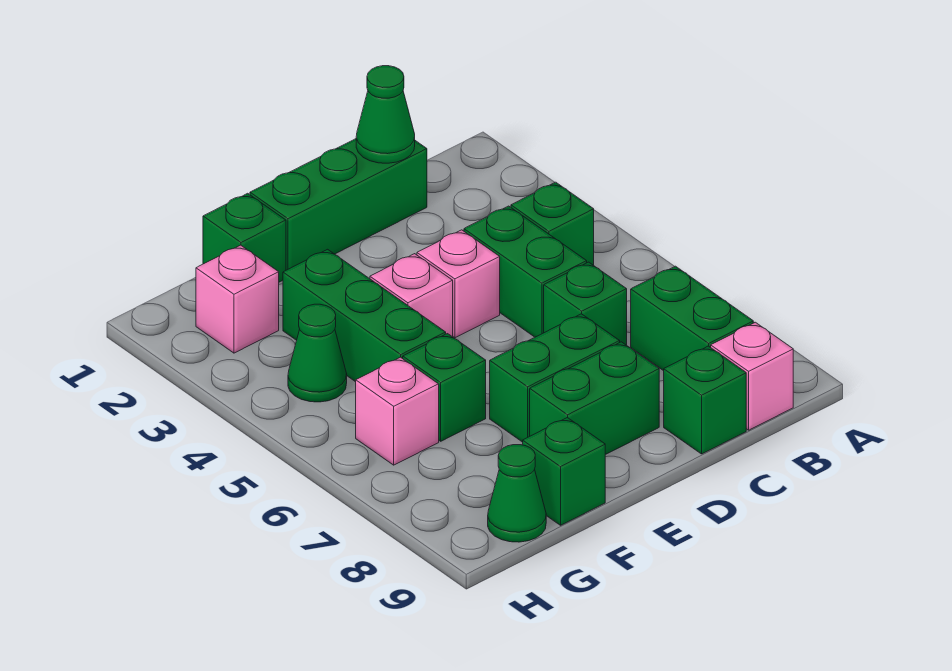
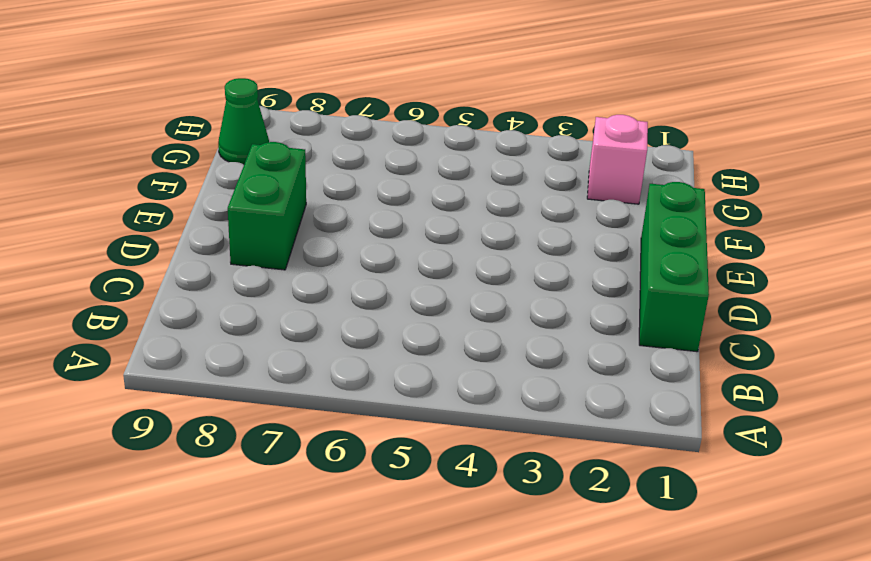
none -> green 1x1 brick [511,182,594,265]
none -> green 1x2 brick [631,266,753,371]
none -> pink 1x1 brick [711,322,793,430]

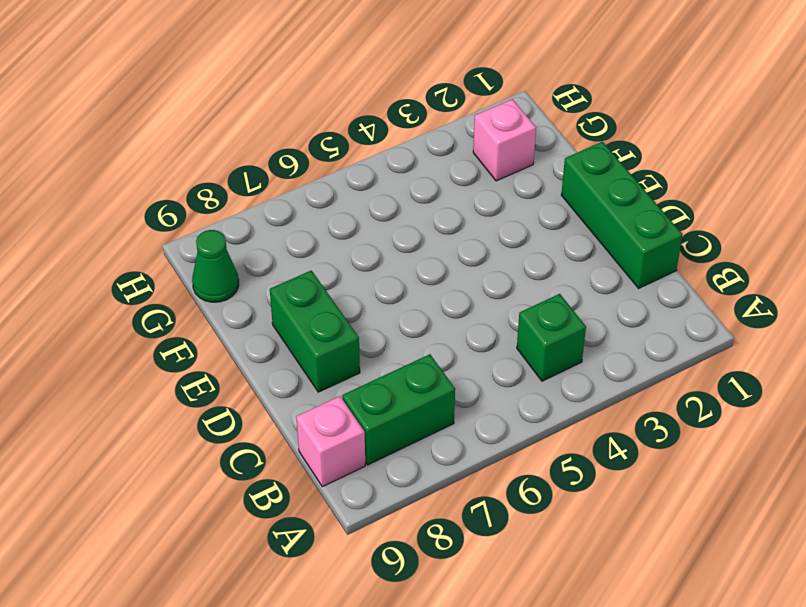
none -> green 1x2 brick [464,206,587,337]
none -> green 1x1 brick [544,262,627,345]
none -> green 1x1 brick [664,346,746,454]

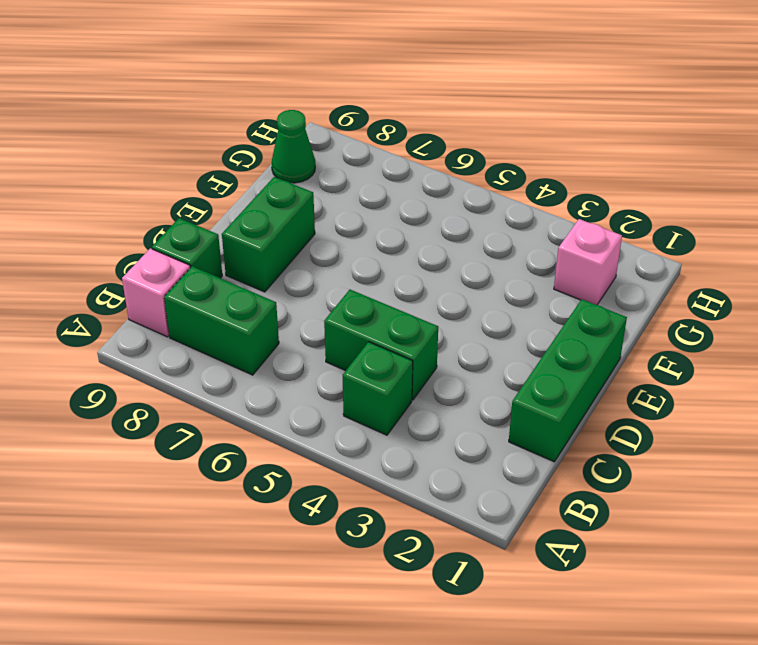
none -> green 1x1 brick [544,262,627,345]
none -> pink 1x1 brick [417,230,500,338]
none -> green 1x2 brick [490,314,620,442]

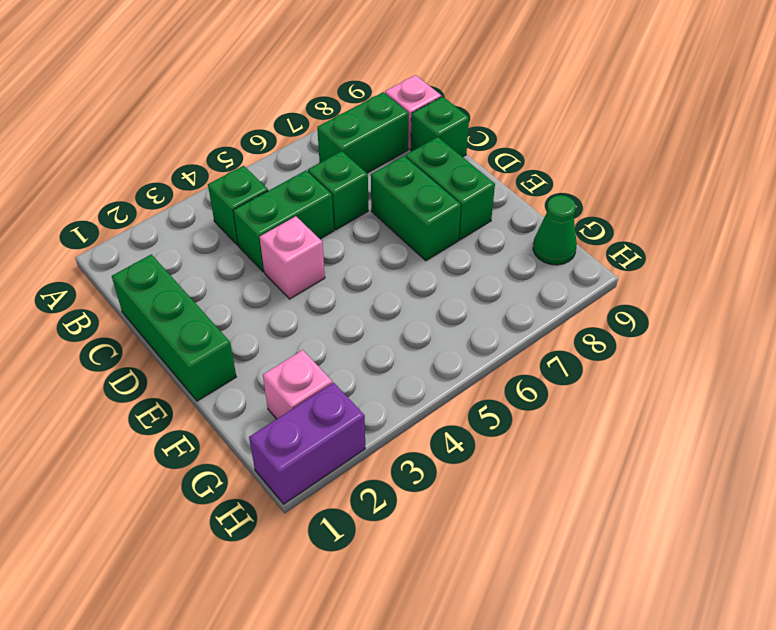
purple 1x2 brick [249,383,365,504] -> none
none -> pink 1x1 brick [370,254,453,337]
none -> green 1x1 brick [203,193,286,282]
none -> green 1x3 brick [283,249,446,382]

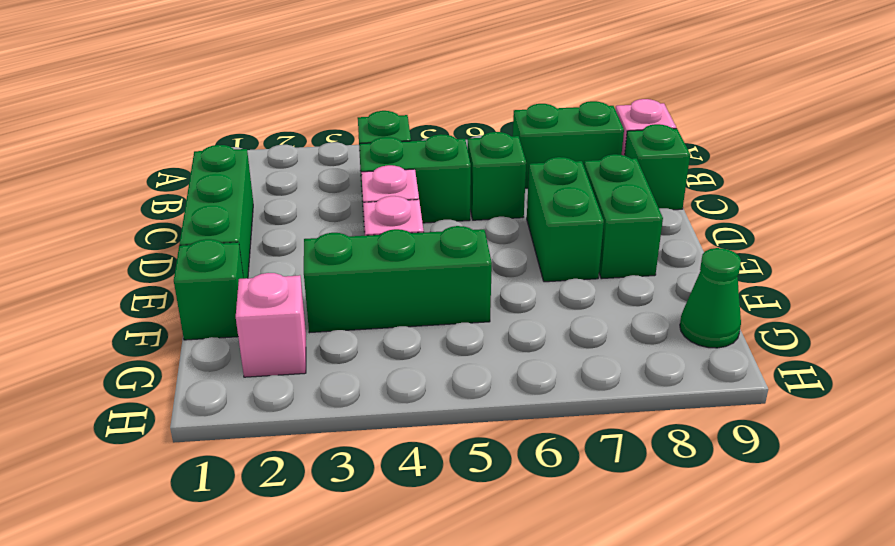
none -> green 1x1 brick [403,334,486,441]
none -> green 1x1 brick [523,418,605,525]
none -> green 1x1 cone [288,304,347,402]

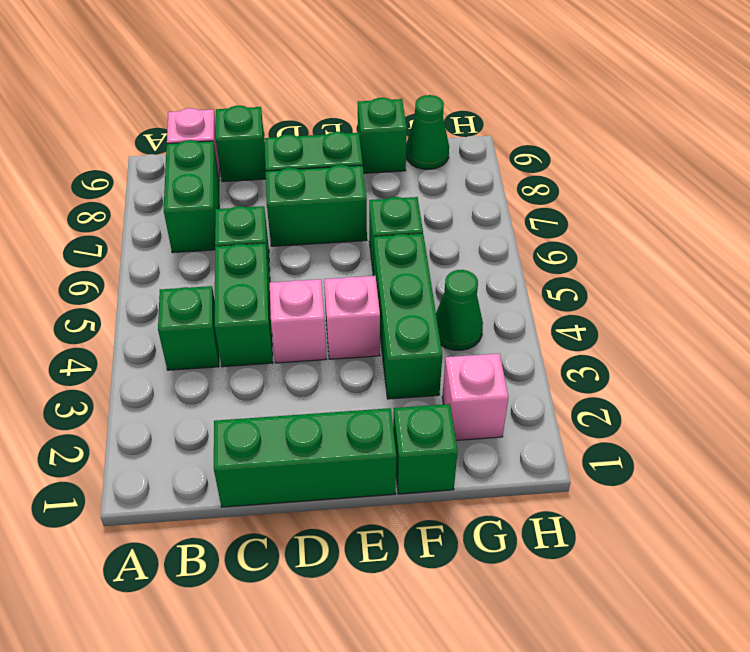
none -> pink 1x1 brick [356,357,439,465]
none -> green 1x1 cone [356,66,415,163]

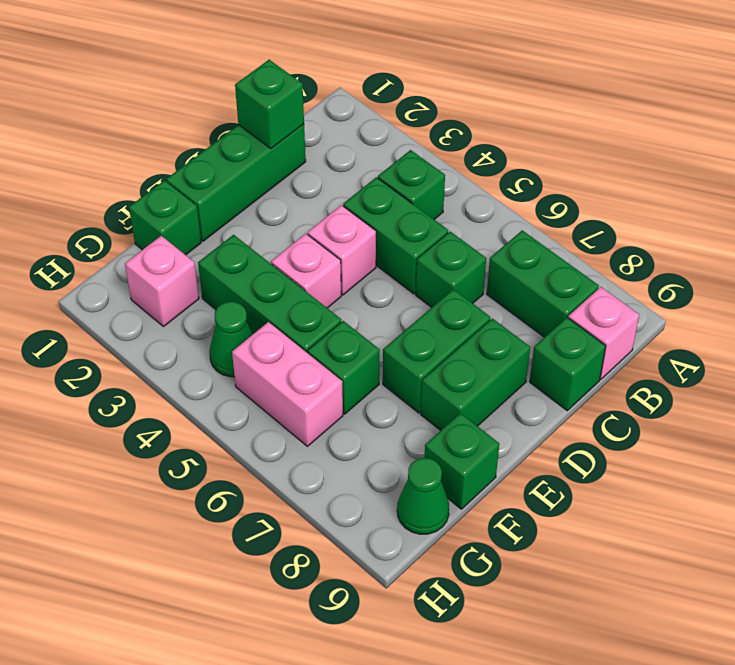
green 1x1 brick [235,60,304,149] -> green 1x1 cone [356,66,415,163]
pink 1x2 brick [232,322,343,446] -> pink 1x1 brick [356,357,439,465]

